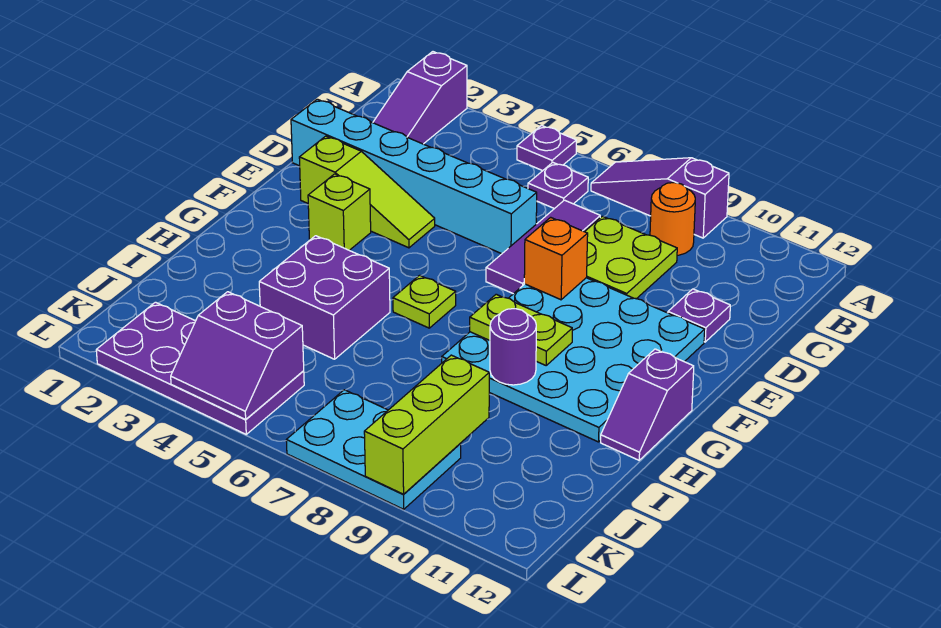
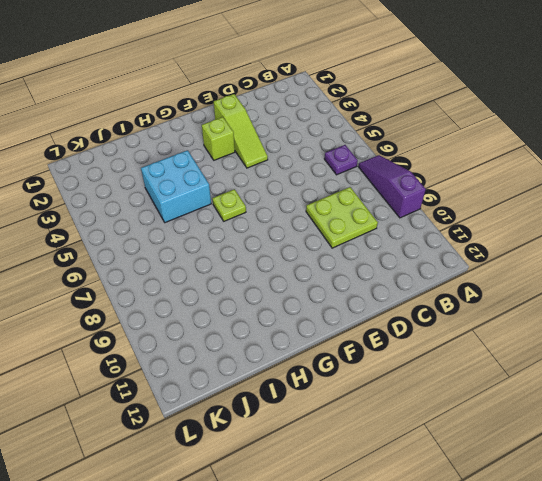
cyan 2x2 brick [141,150,211,223] -> purple 2x2 brick [259,236,390,359]
none -> purple 1x3 slope [373,52,467,144]
none -> purple 1x1 plate [517,126,576,171]
none -> orange 1x1 round brick [650,183,695,255]

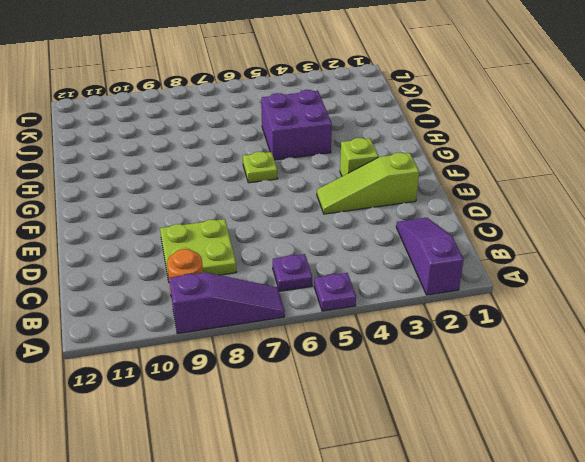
none -> purple 1x3 tile [486,200,600,294]
none -> cyan 1x6 brick [291,99,537,254]
none -> purple 1x1 plate [668,289,730,342]

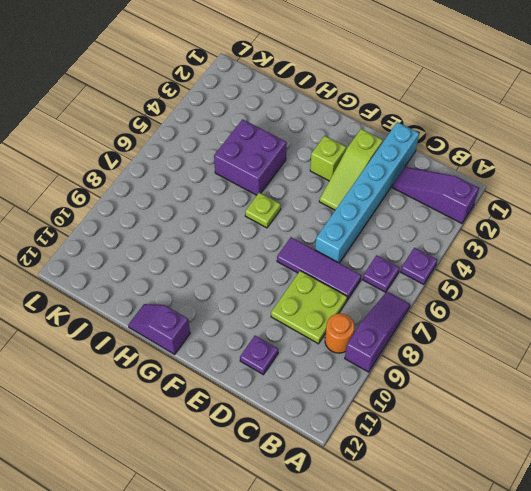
none -> cyan 4x4 plate [442,278,705,442]
none -> purple 2x4 plate [96,302,304,434]
none -> cyan 2x3 plate [286,390,461,509]

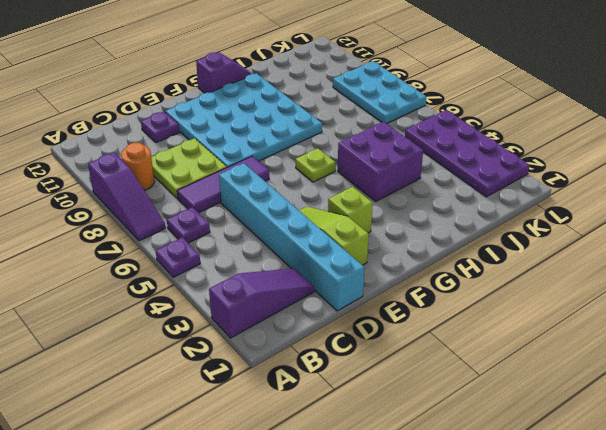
none -> orange 1x1 brick [524,217,588,300]
none -> lime 1x2 plate [470,294,572,365]
none -> purple 1x1 round brick [490,308,536,385]

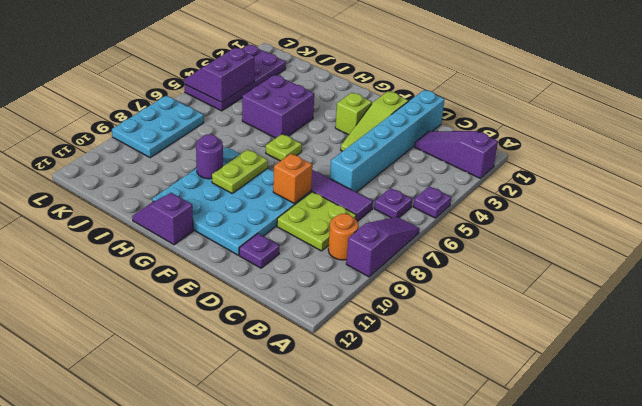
none -> lime 1x3 brick [364,355,489,494]

